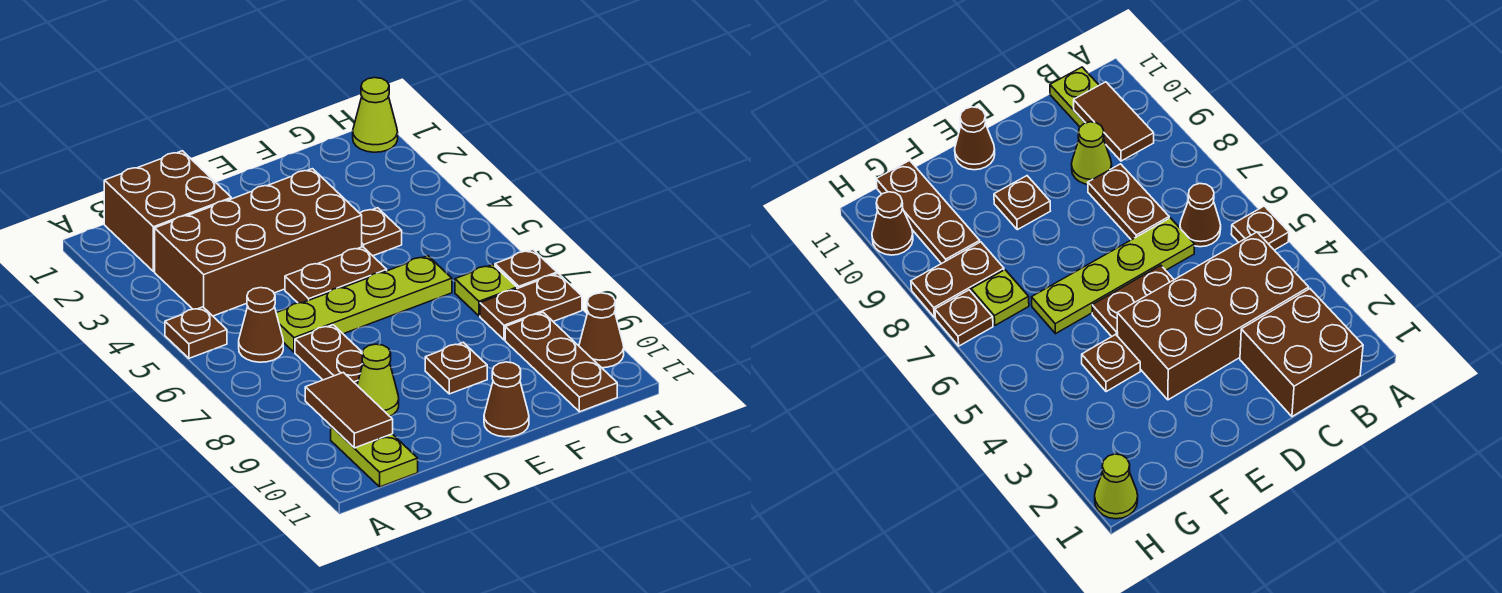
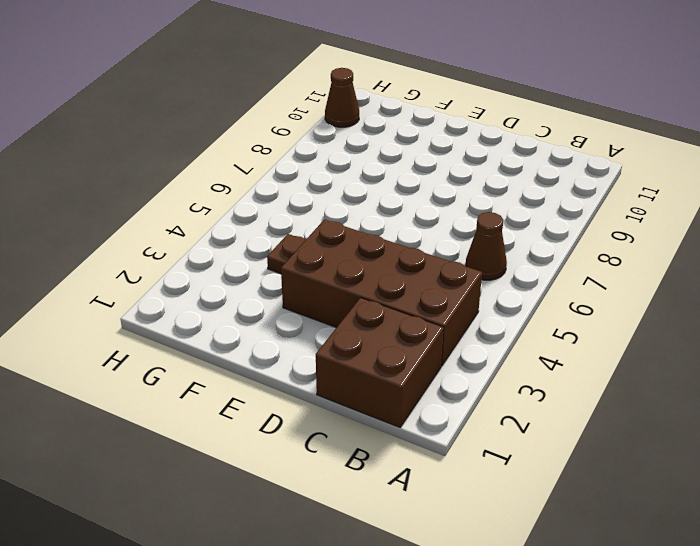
none -> brown 1x1 plate [165,307,227,358]
none -> lime 1x2 plate [331,426,418,487]
none -> lime 1x4 plate [276,256,452,352]

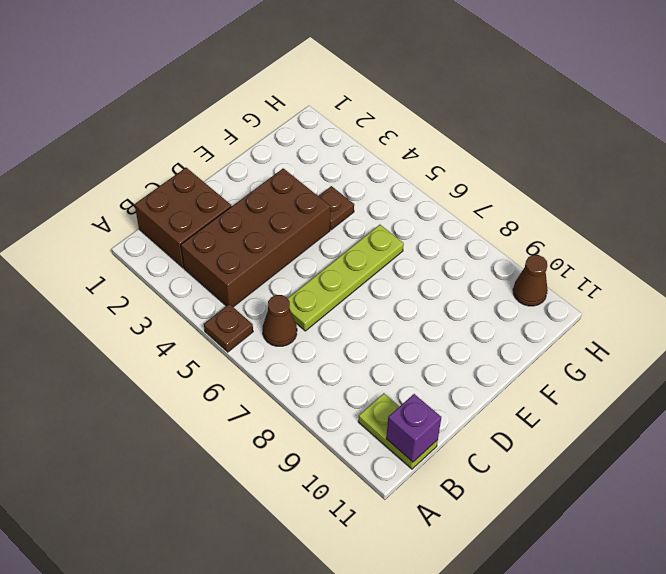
purple 1x1 brick [386,394,441,462] -> none
none -> brown 1x2 plate [295,325,363,385]
none -> lime 1x1 cone [357,344,399,416]
none -> brown 1x2 plate [285,247,387,303]

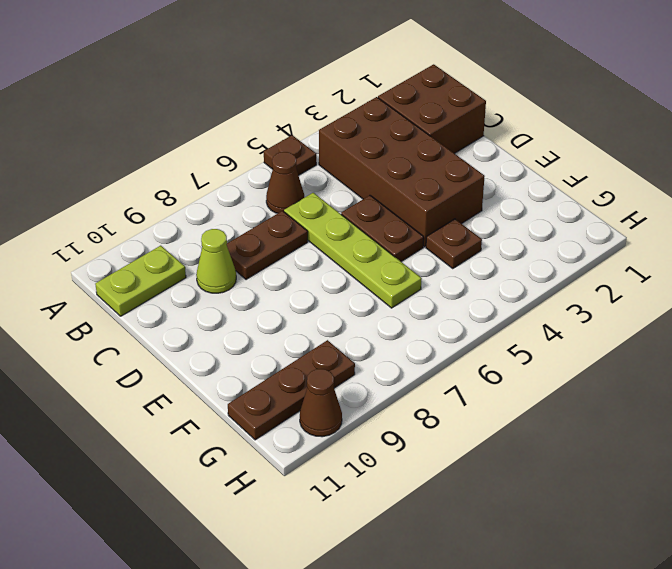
none -> brown 1x1 plate [425,342,487,394]
none -> brown 1x1 cone [484,362,529,437]
none -> lime 1x1 plate [455,265,517,316]

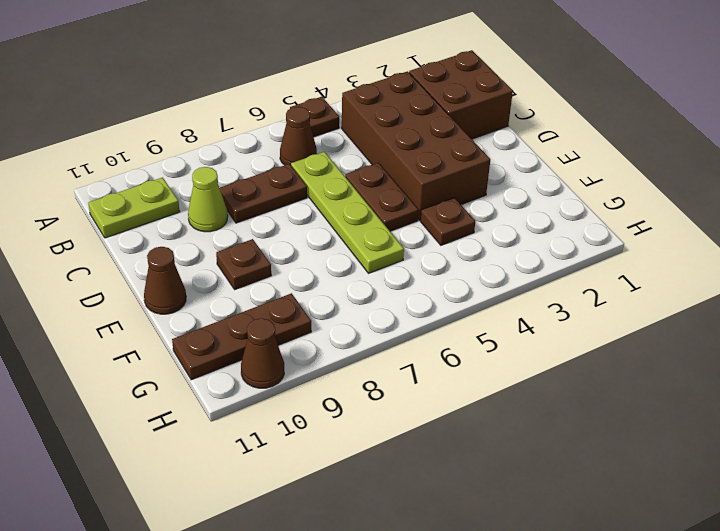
none -> lime 1x1 plate [455,265,517,316]
none -> brown 1x2 plate [480,273,582,340]
none -> lime 1x1 cone [353,78,398,152]

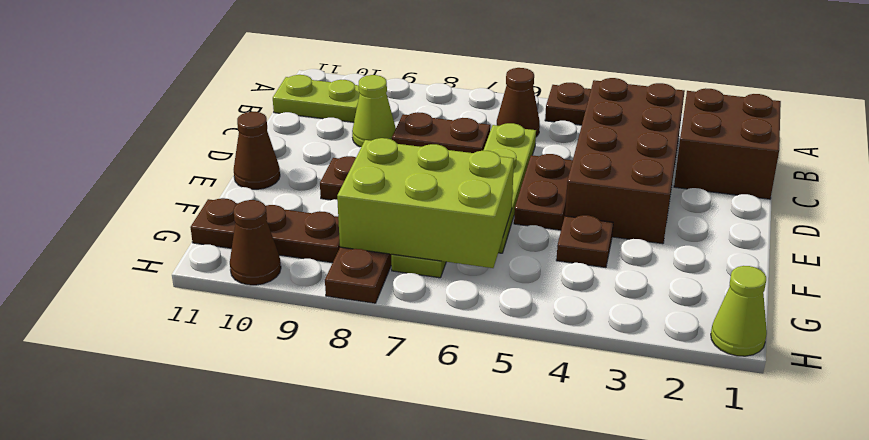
lime 2x3 brick [337,138,514,268] -> none
none -> brown 1x1 plate [495,250,557,289]
none -> brown 1x2 tile [305,372,393,448]

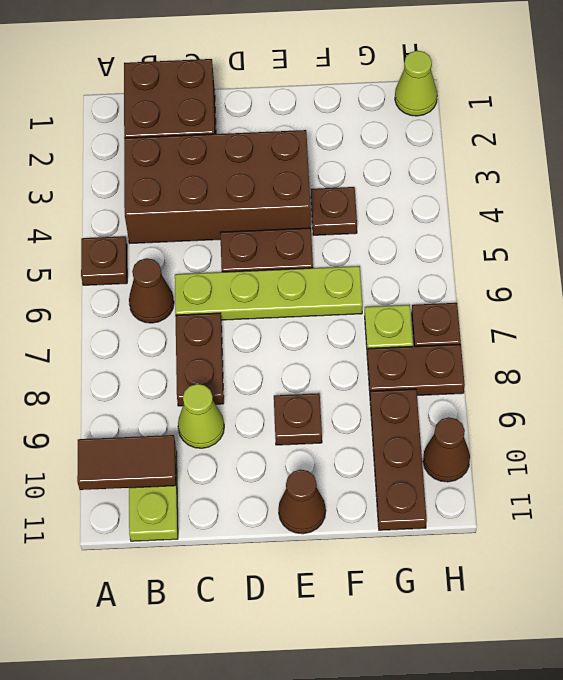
brown 1x2 tile [77,435,176,490] -> brown 1x2 tile turned to [305,372,393,448]

